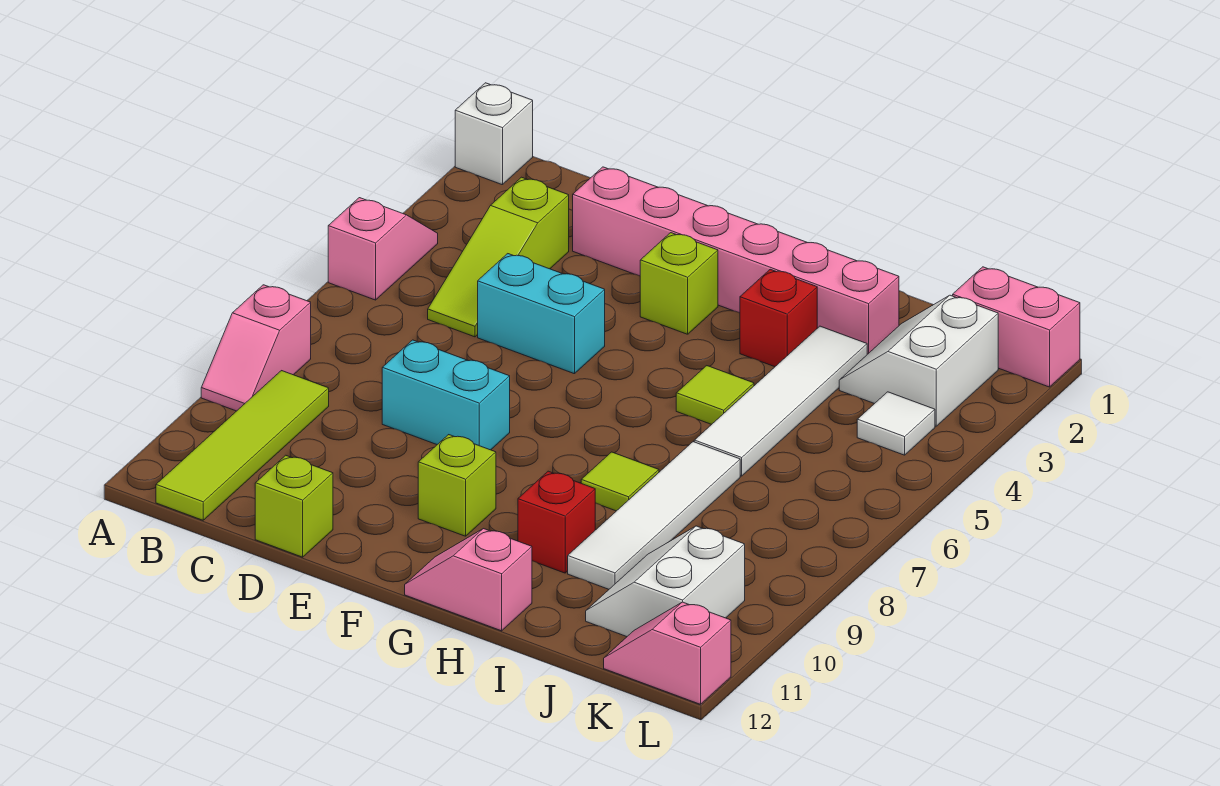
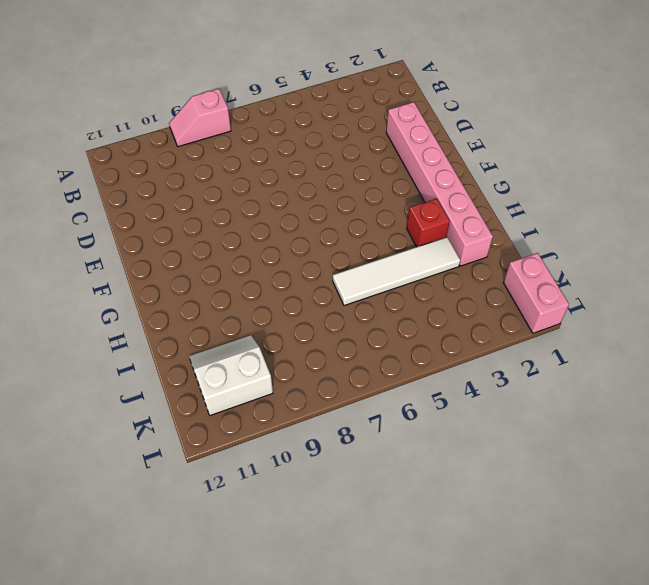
none -> white 1x1 brick [455,83,533,185]
none -> pink 1x2 slope [328,198,438,300]
none -> lime 1x4 tile [156,371,329,520]

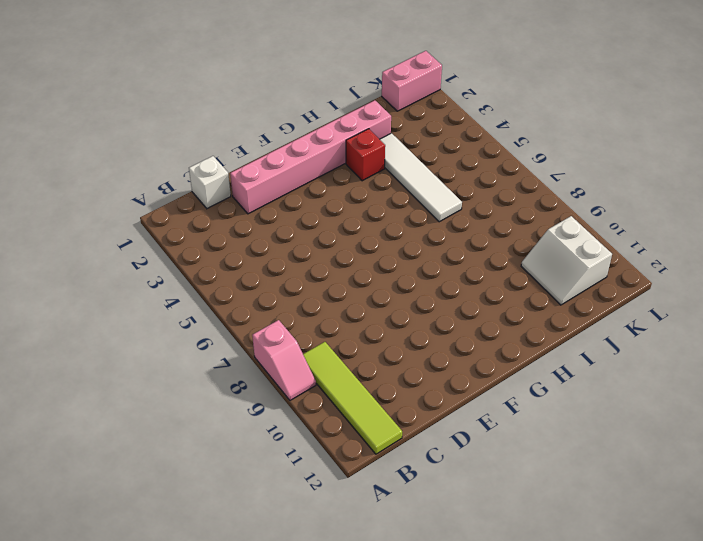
white 1x1 brick [189,156,231,209] -> white 1x1 brick moved to [455,83,533,185]
none -> pink 1x2 slope [328,198,438,300]
none -> lime 1x3 slope [428,177,569,337]
none -> cyan 1x2 brick [478,254,605,374]

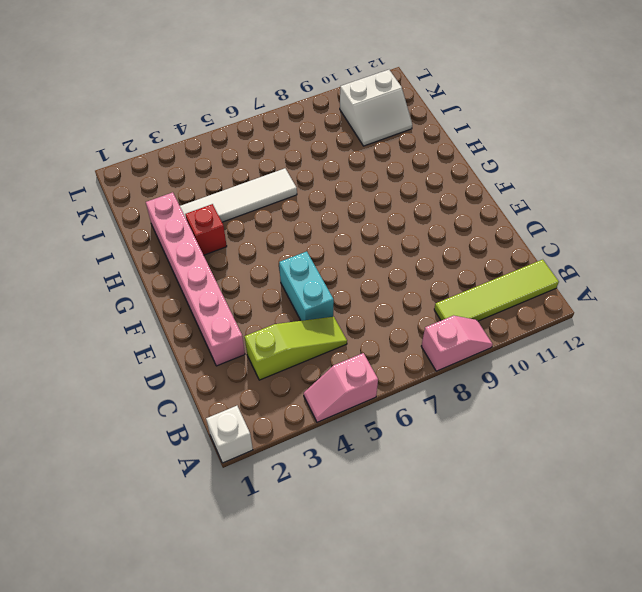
none -> cyan 1x2 brick [382,340,510,450]
none -> lime 1x1 brick [255,455,333,557]
none -> lime 1x1 brick [640,233,718,334]

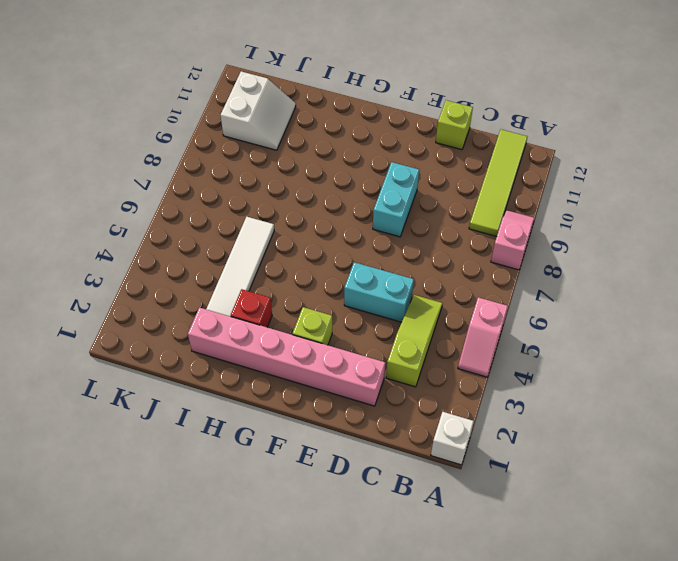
cyan 1x2 brick [373,162,419,237] -> cyan 1x2 brick turned to [382,340,510,450]
none -> lime 1x1 brick [418,435,496,536]
none -> pink 1x2 slope [405,529,532,631]
none -> lime 1x1 tile [676,366,754,424]

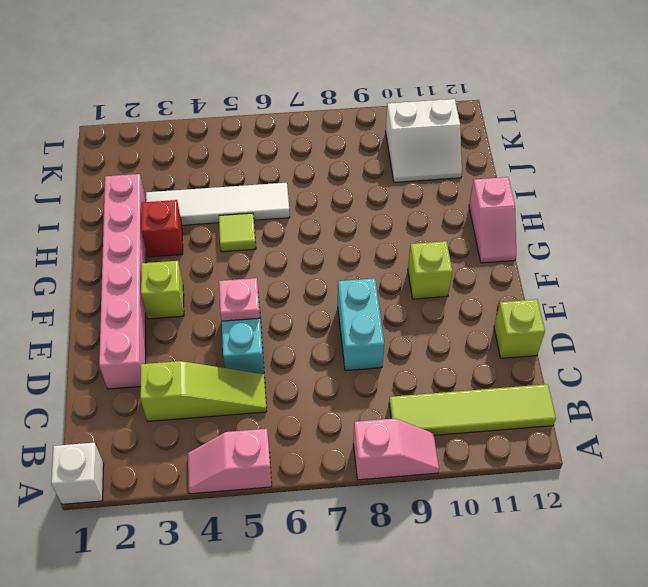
pink 1x1 plate [219,278,260,321] -> none
none -> lime 1x1 tile [581,452,659,511]
none -> red 1x1 brick [518,471,595,573]
none -> white 1x4 tile [568,442,740,589]

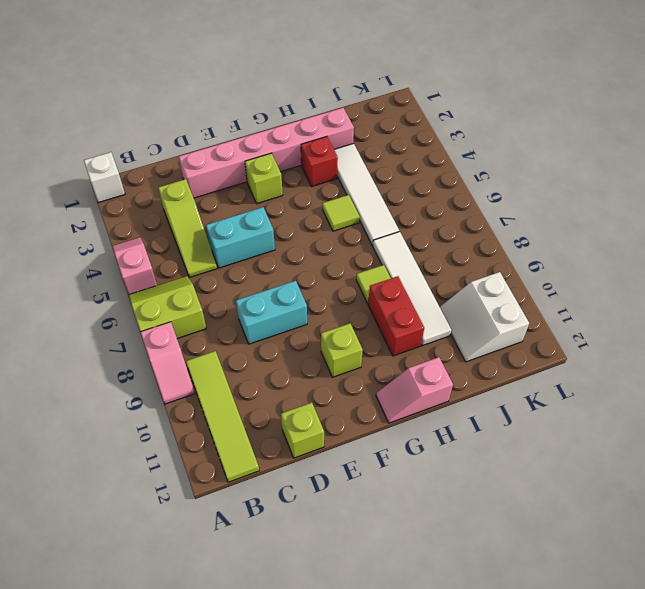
lime 2x2 slope [129,276,206,339] -> none
red 1x2 brick [368,276,424,356] -> red 1x1 brick [518,471,595,573]
none -> white 2x2 slope [839,295,998,426]
none -> pink 1x2 brick [953,267,1080,387]
none -> white 1x1 tile [857,392,935,455]

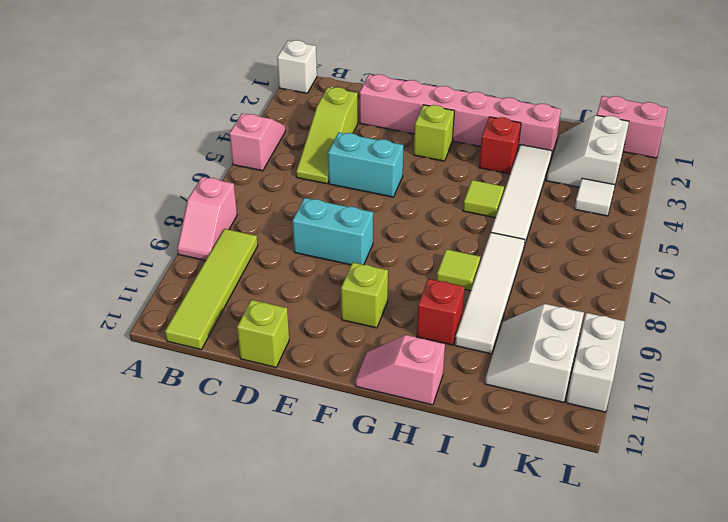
white 1x2 brick [566,313,625,412] -> none
none -> pink 1x2 slope [604,602,731,704]

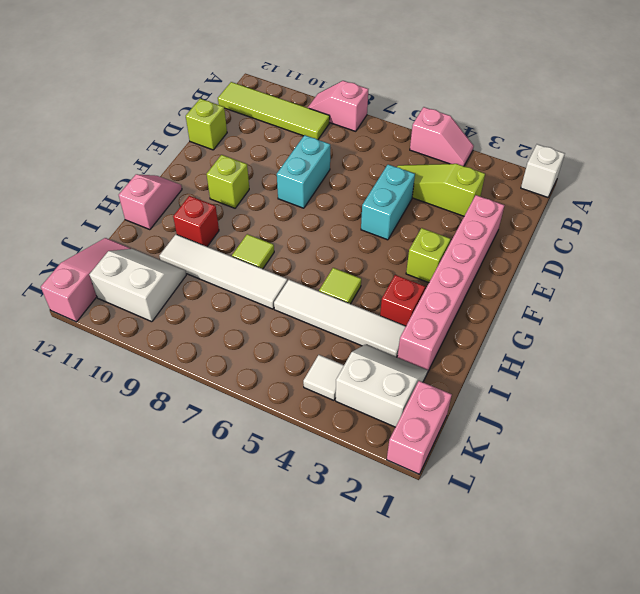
pink 1x3 slope [41,238,131,322] -> pink 1x2 slope [604,602,731,704]

